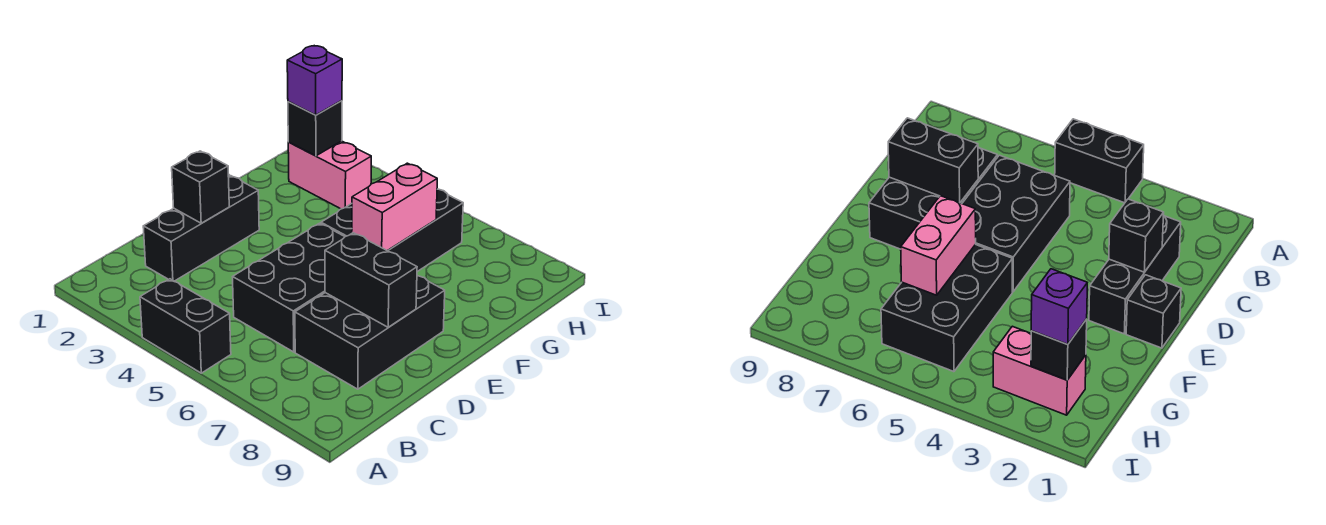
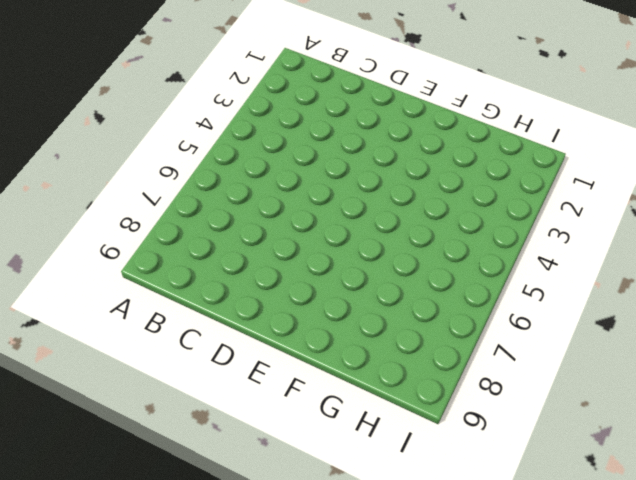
none -> black 1x2 brick [140,279,231,373]
none -> black 1x3 brick [143,176,259,281]
none -> black 2x3 brick [233,223,345,352]

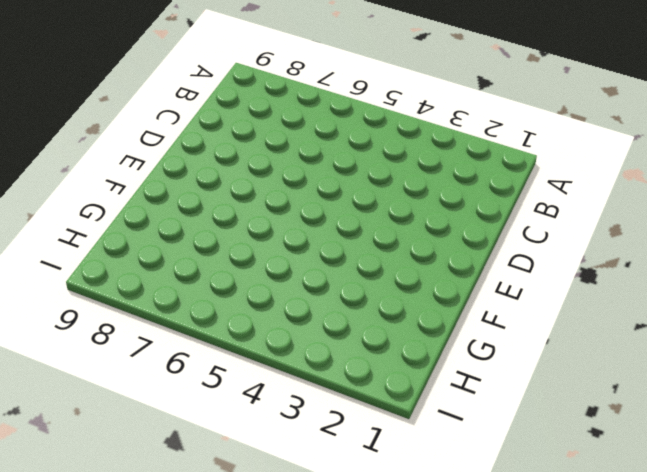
none -> black 1x2 brick [140,279,231,373]
none -> black 1x3 brick [143,176,259,281]
none -> black 2x3 brick [233,223,345,352]

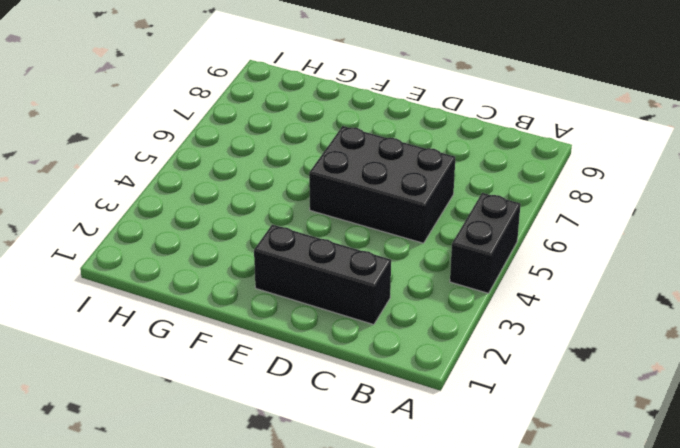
none -> black 2x3 brick [295,276,445,389]
none -> black 1x1 brick [1126,275,1181,348]
none -> black 2x3 brick [321,189,463,272]

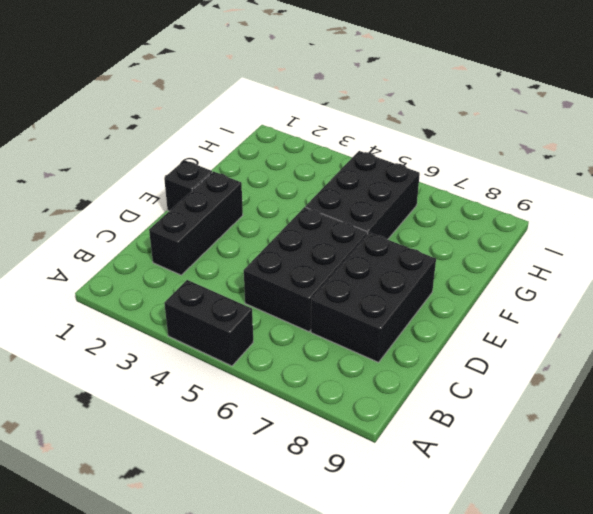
none -> pink 1x2 brick [288,141,371,209]
none -> black 1x1 brick [172,151,229,223]
none -> black 1x2 brick [325,233,417,327]

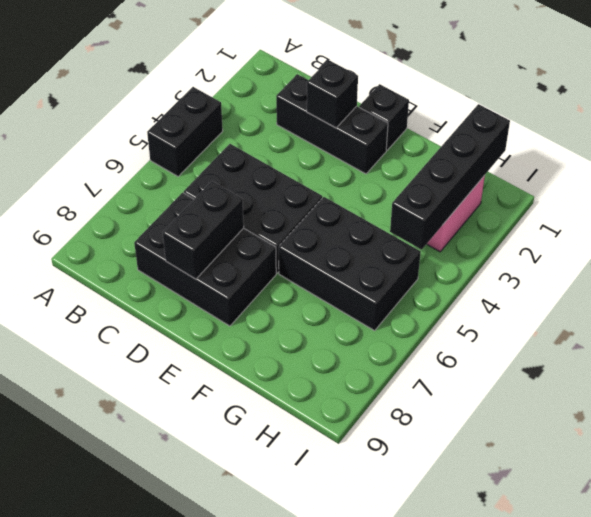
black 1x4 brick [390,104,510,250] -> black 1x1 brick [288,100,342,156]
none -> pink 1x2 brick [352,163,437,251]
none -> purple 1x1 brick [287,46,342,115]

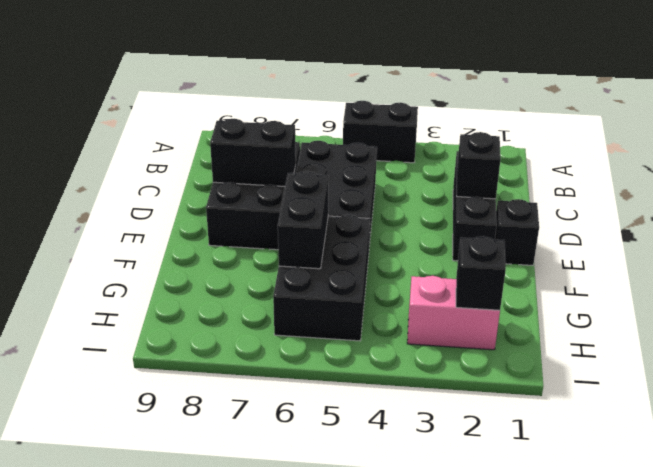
black 1x2 brick [278,171,329,269] -> pink 1x2 brick [352,163,437,251]
none -> purple 1x1 brick [287,46,342,115]

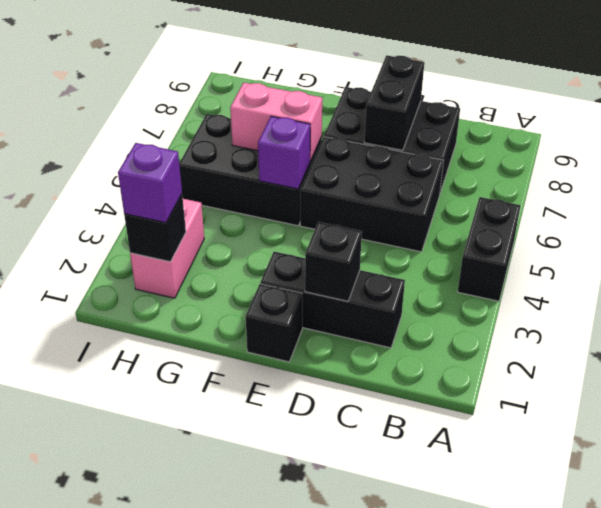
purple 1x1 brick [258,116,310,189] -> none

